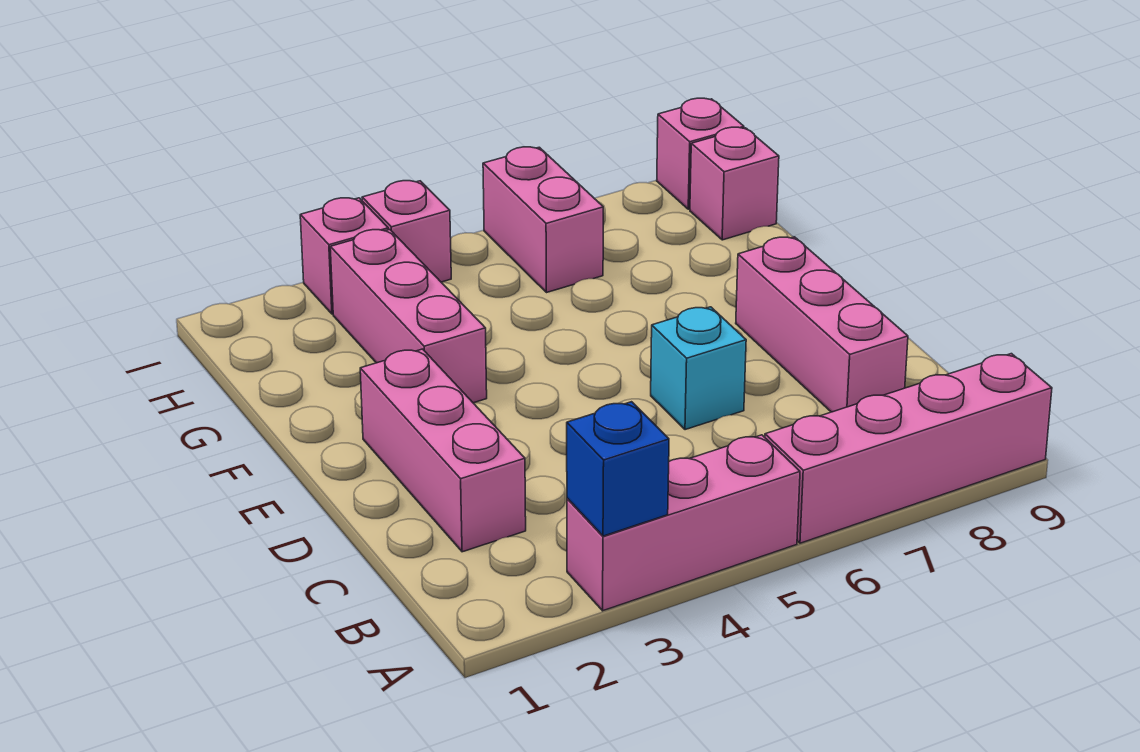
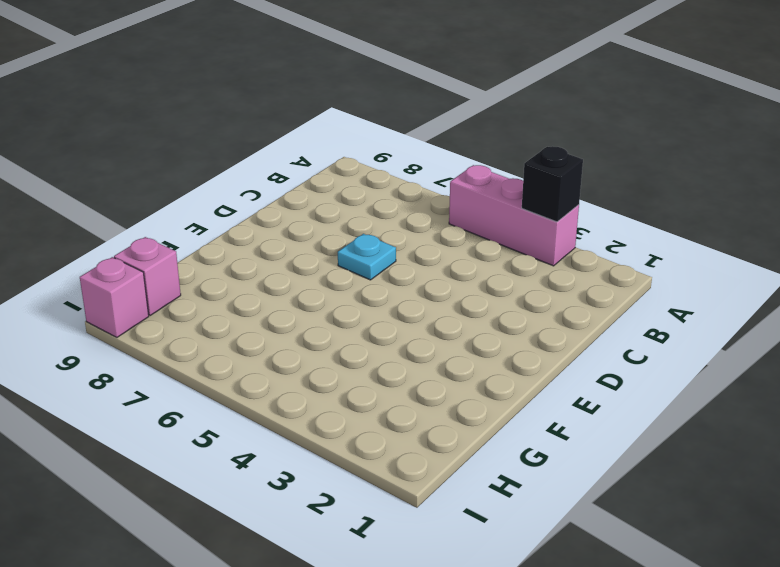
black 1x1 brick [522,146,583,222] -> blue 1x1 brick [567,402,669,536]
cyan 1x1 plate [338,234,396,280] -> cyan 1x1 brick [651,307,746,430]
none -> pink 1x4 brick [765,354,1052,543]
none -> pink 1x3 brick [360,349,526,552]
none -> pink 1x3 brick [736,237,908,412]

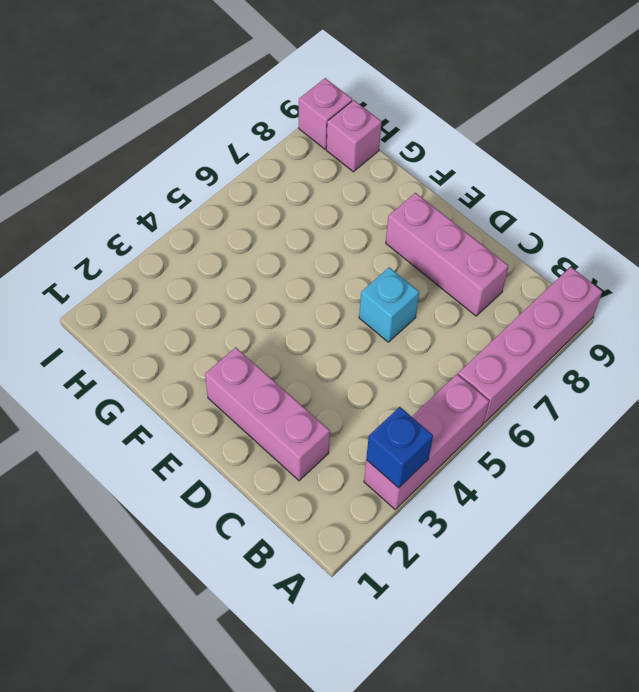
none -> pink 1x3 brick [330,230,487,403]
none -> pink 1x2 brick [483,147,603,293]
none -> pink 1x1 brick [300,198,388,314]

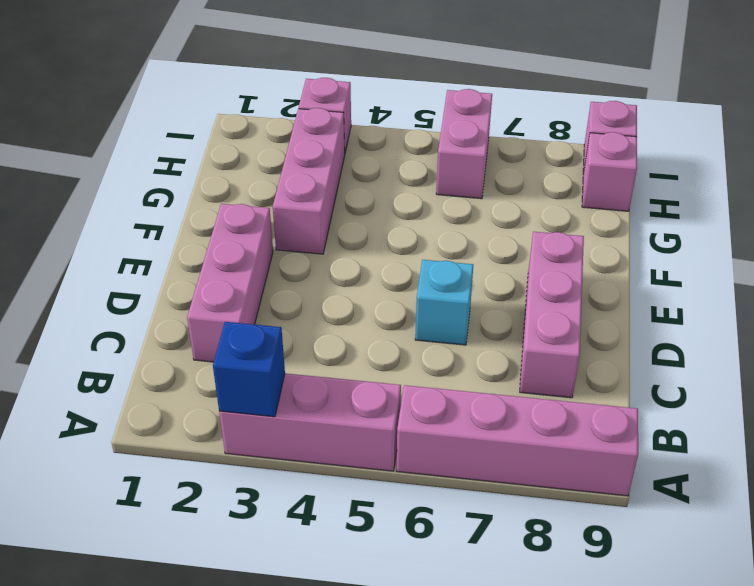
none -> pink 1x1 brick [362,181,451,282]

